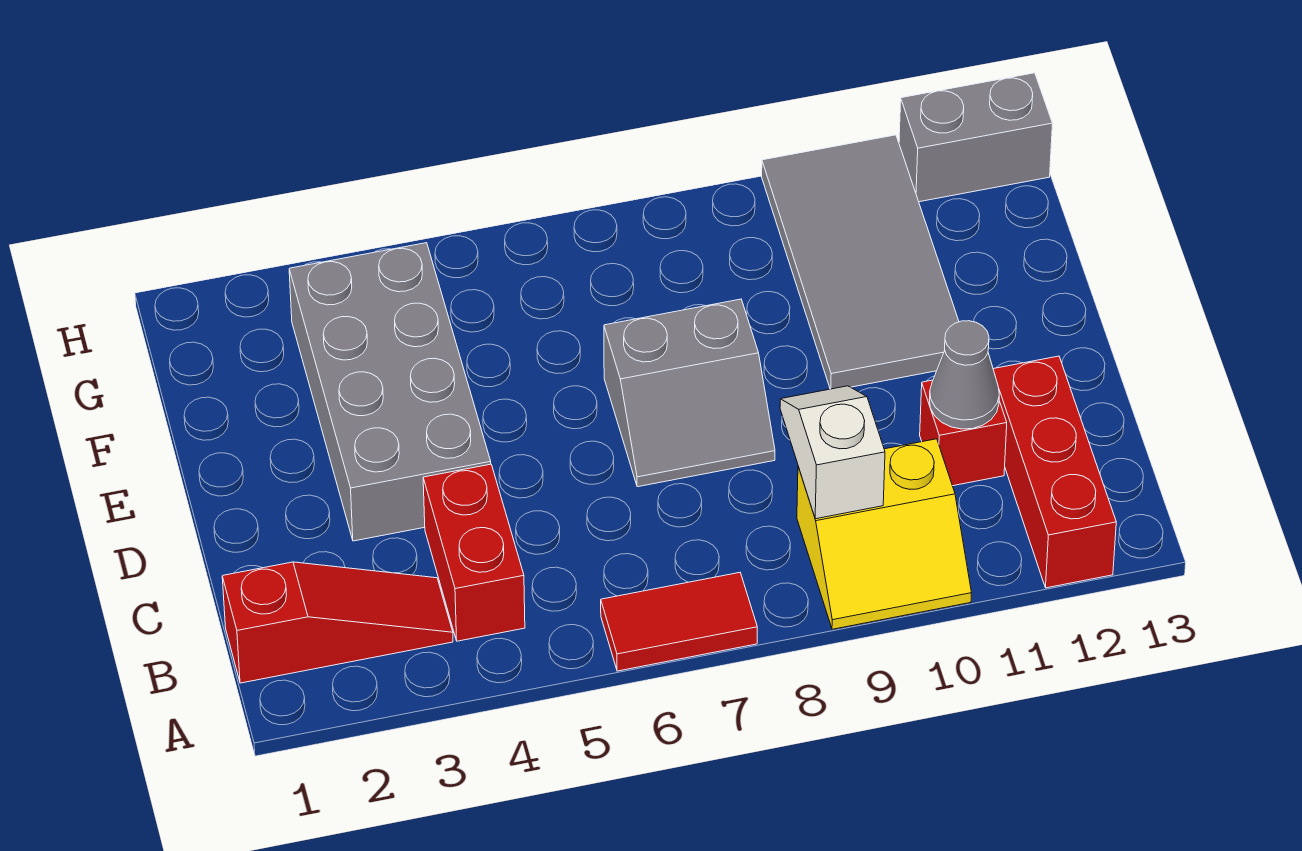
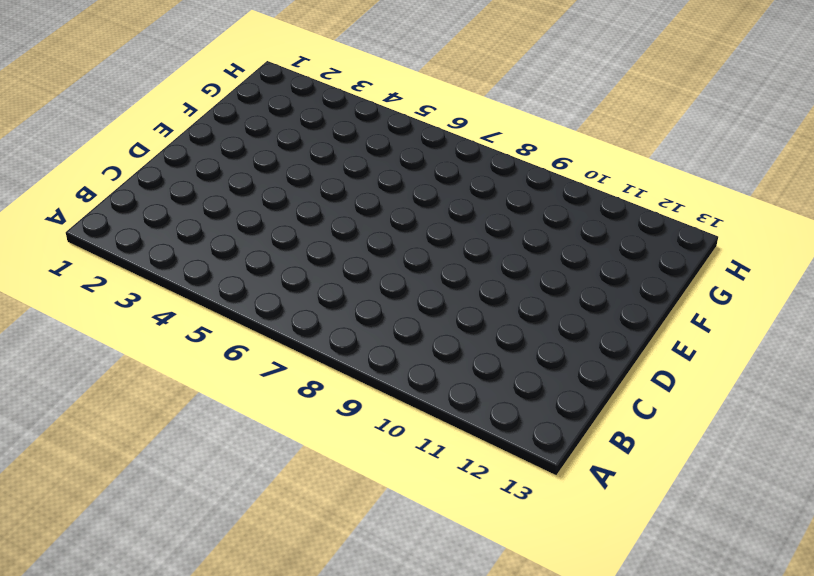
none -> red 1x2 tile [601,573,757,671]
none -> yellow 2x2 slope [797,439,972,629]
none -> red 1x3 brick [993,356,1116,588]

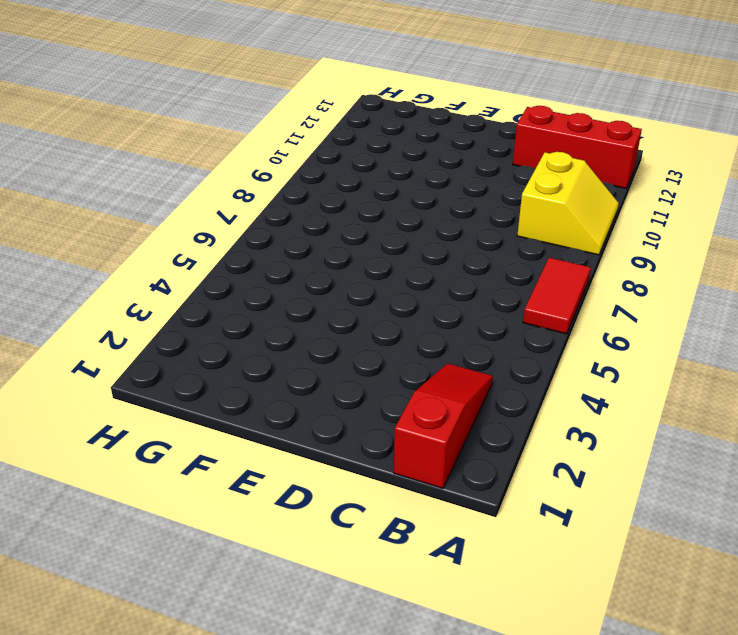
none -> red 1x2 brick [423,464,525,641]
none -> red 1x1 brick [920,380,1007,486]
none -> grey 2x4 brick [289,243,491,541]

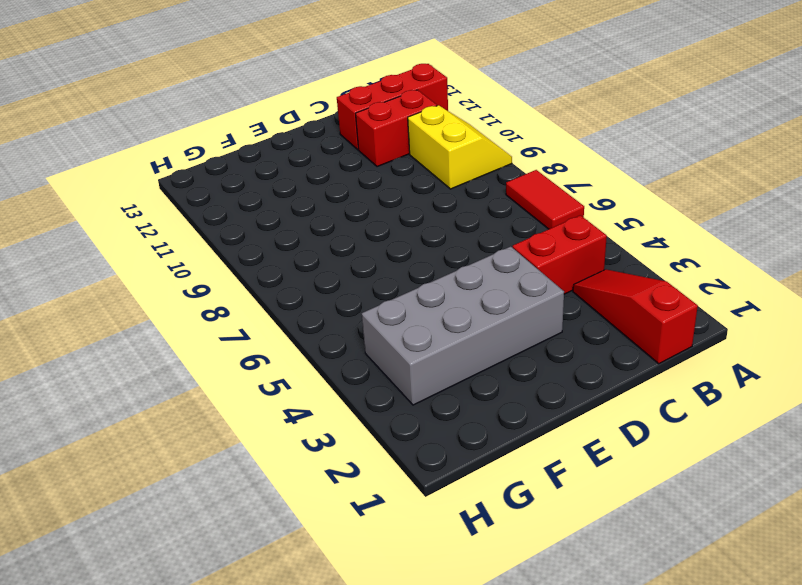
red 1x2 brick [355,90,437,167] -> red 1x1 brick [920,380,1007,486]
none -> grey 2x2 slope [604,299,775,487]
none -> grey 2x4 tile [762,135,959,389]
none -> grey 1x2 brick [899,73,1053,202]

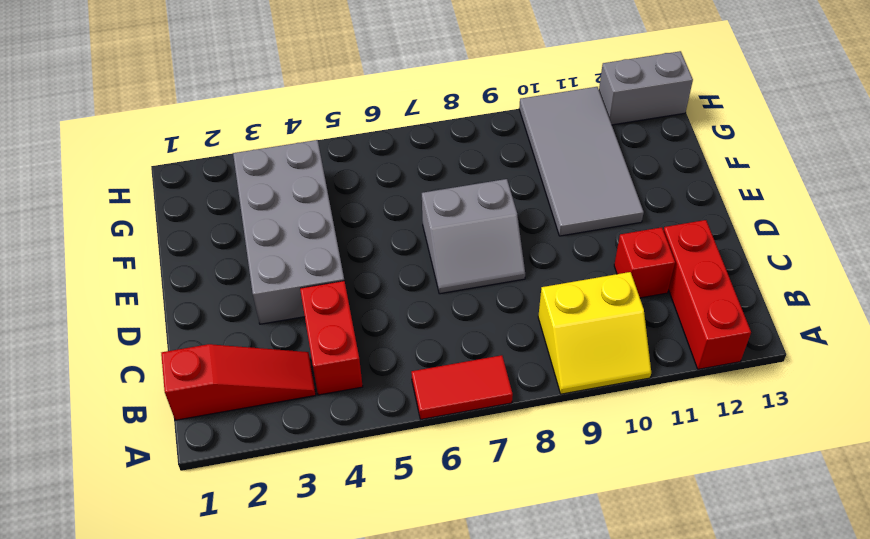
none -> white 1x2 slope [780,386,885,519]
none -> grey 1x1 cone [929,321,999,429]

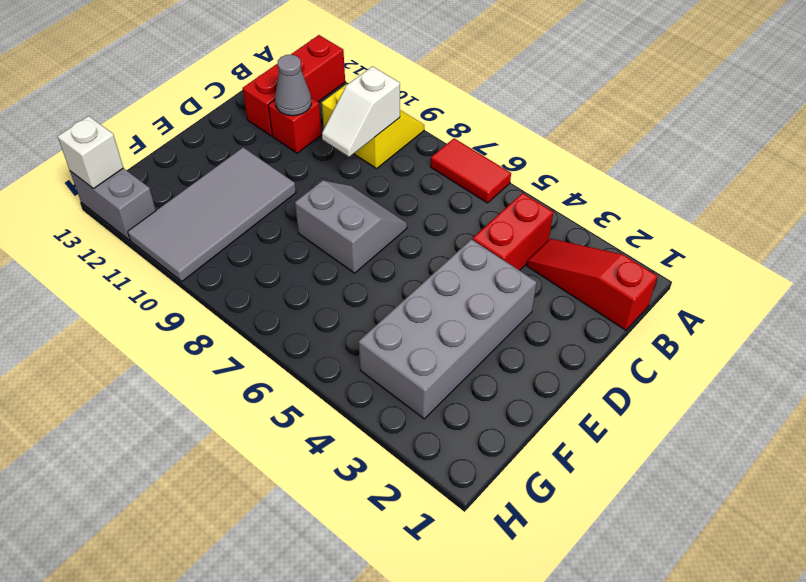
white 1x1 brick [58,116,123,189] -> none

